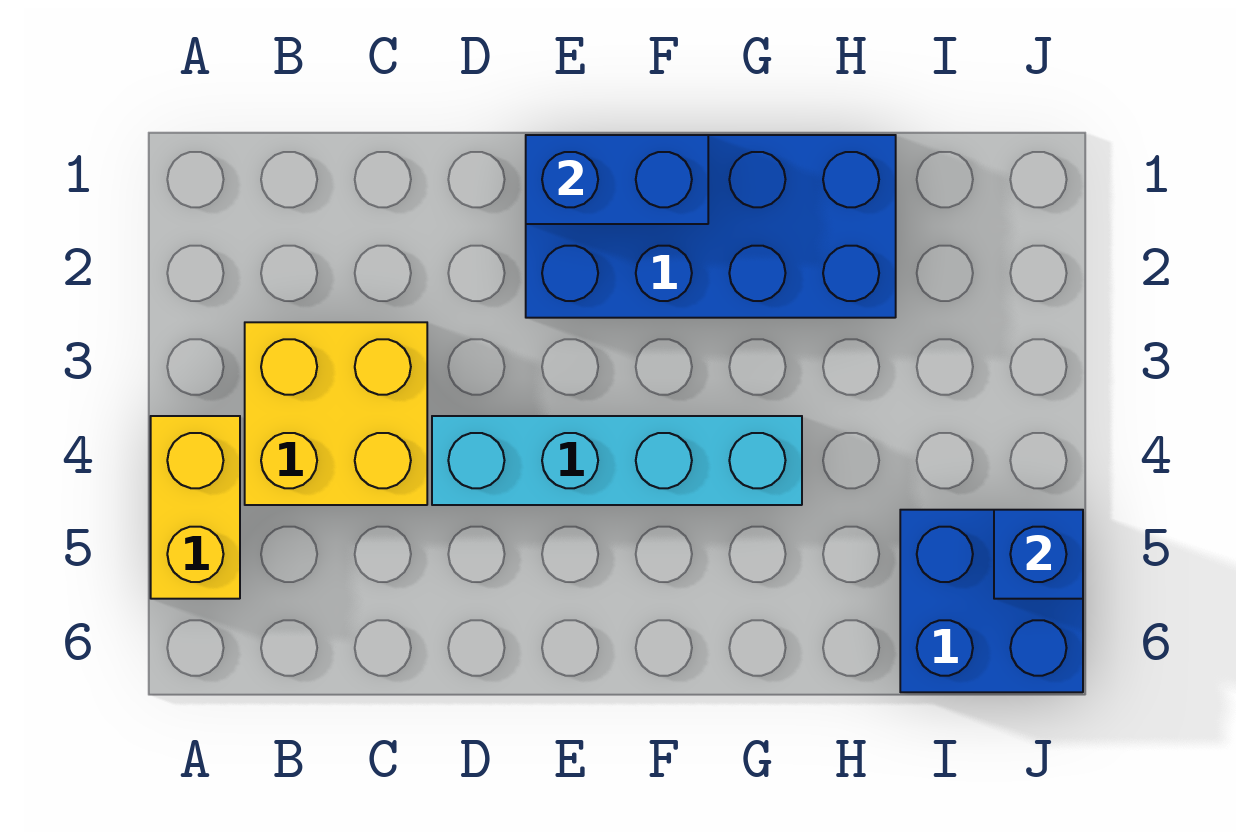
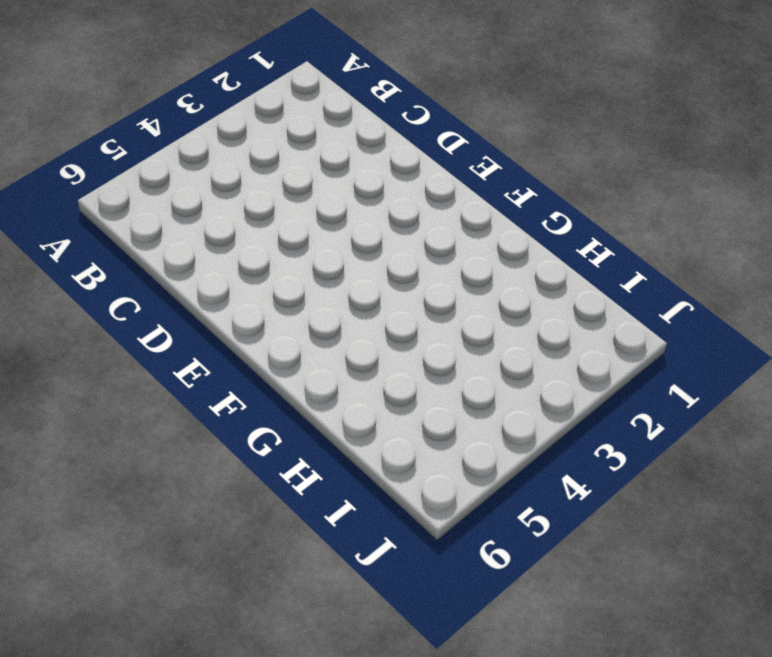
none -> yellow 1x2 brick [151,416,240,599]
none -> yellow 2x2 brick [245,322,427,505]

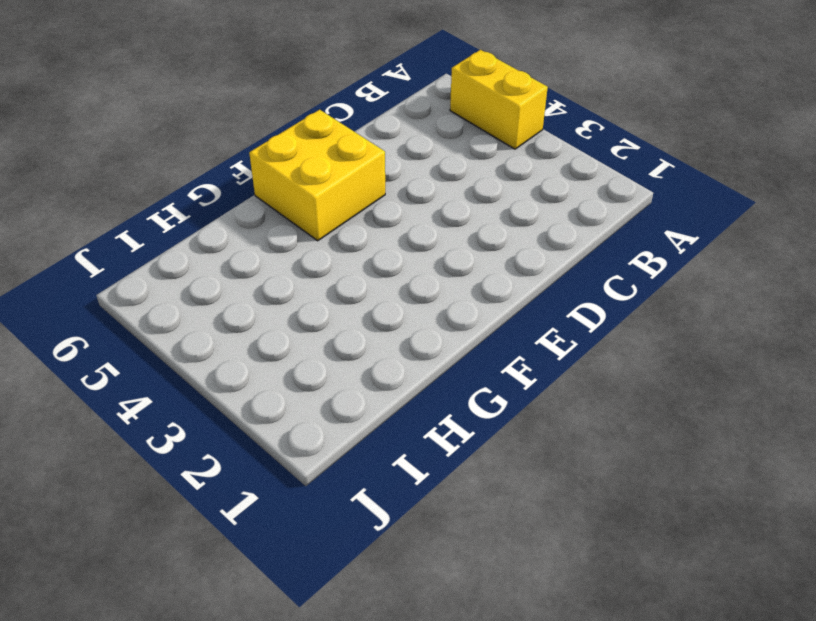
yellow 2x2 brick [249,110,385,241] -> yellow 2x2 brick moved to [245,322,427,505]
none -> cyan 1x4 brick [432,416,802,505]
none -> blue 2x4 brick [526,135,896,318]

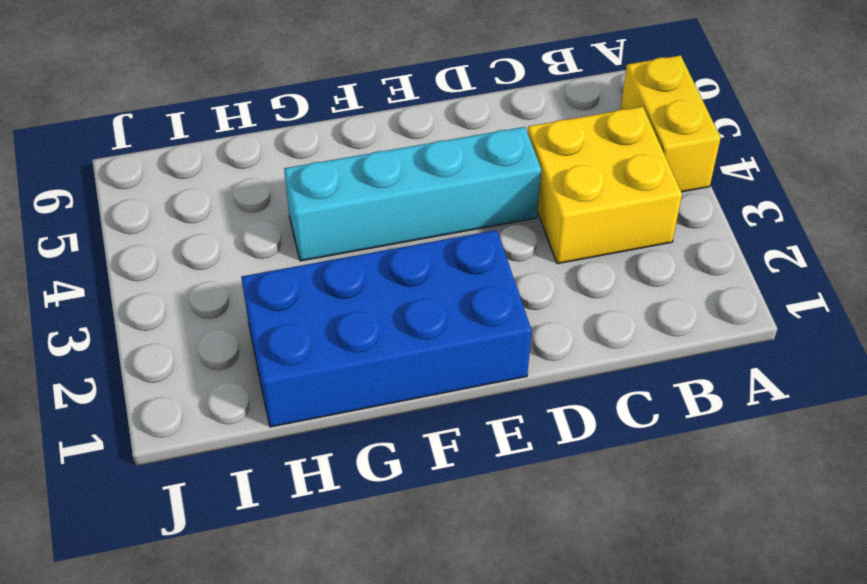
none -> blue 2x2 brick [900,510,1083,692]
none -> blue 1x2 brick [526,135,708,224]

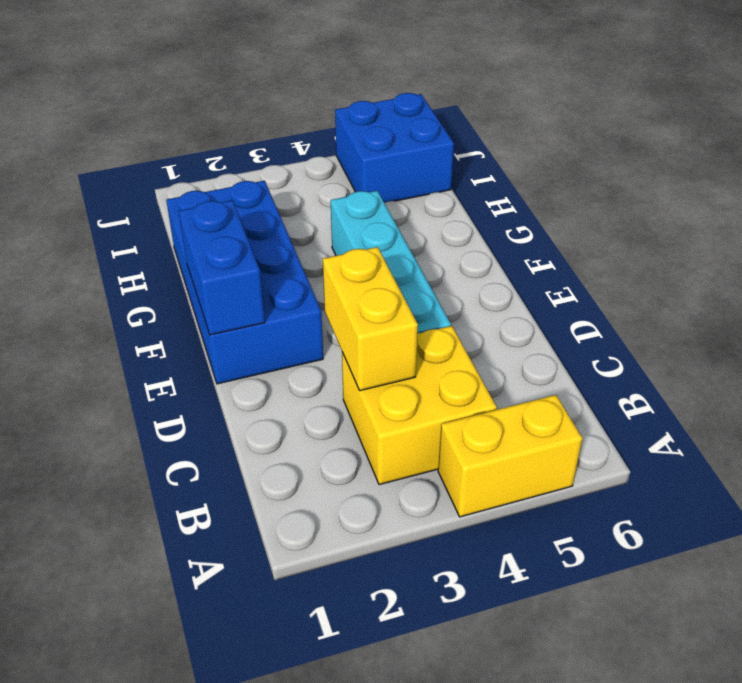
yellow 1x2 brick [323,247,418,391] -> none
none -> blue 1x1 brick [994,510,1083,599]

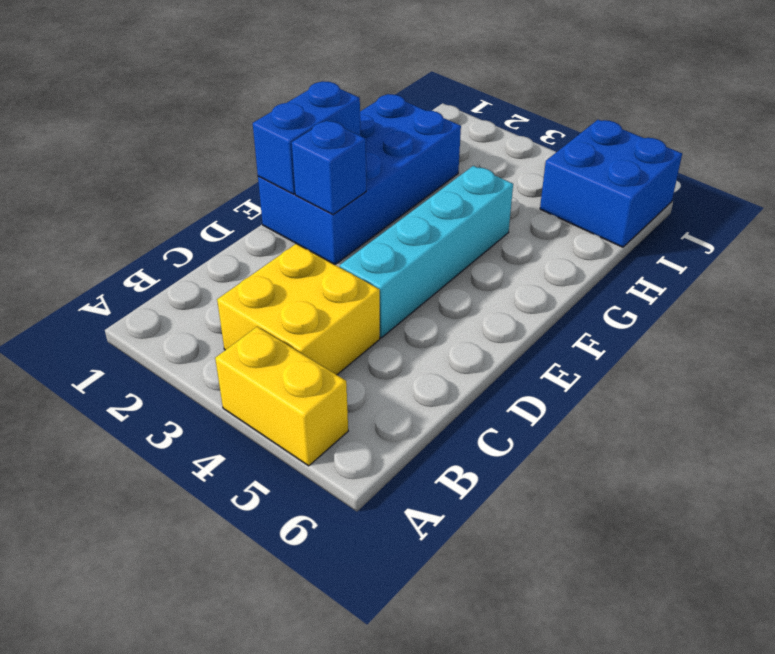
blue 1x1 brick [292,120,366,215] -> blue 1x1 brick moved to [994,510,1083,599]

